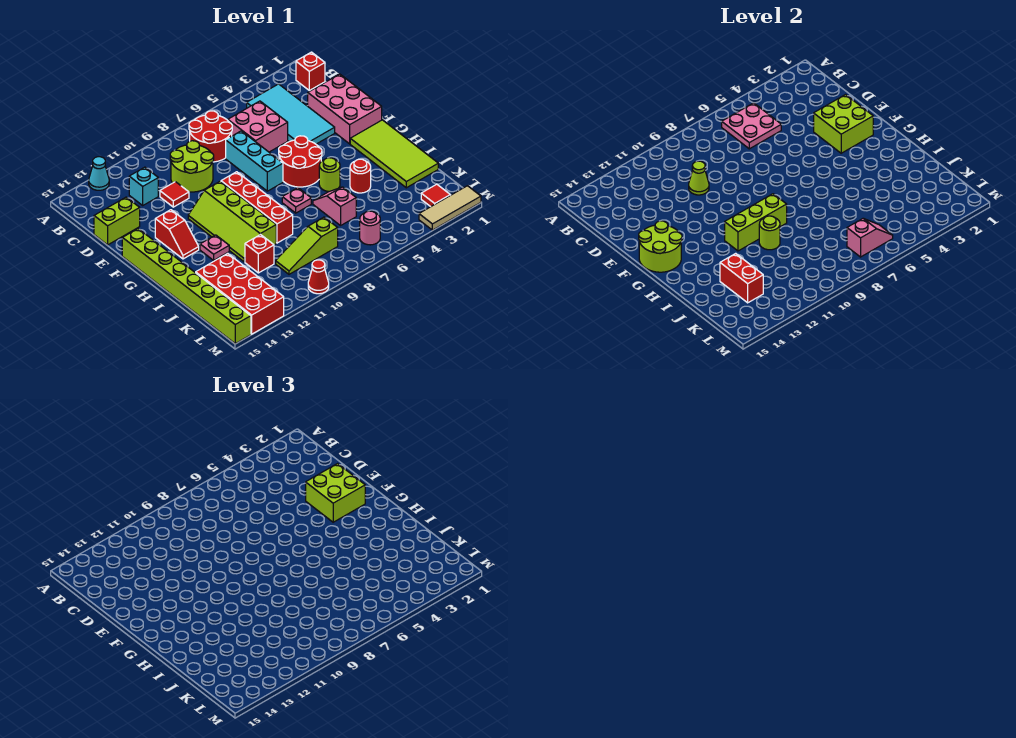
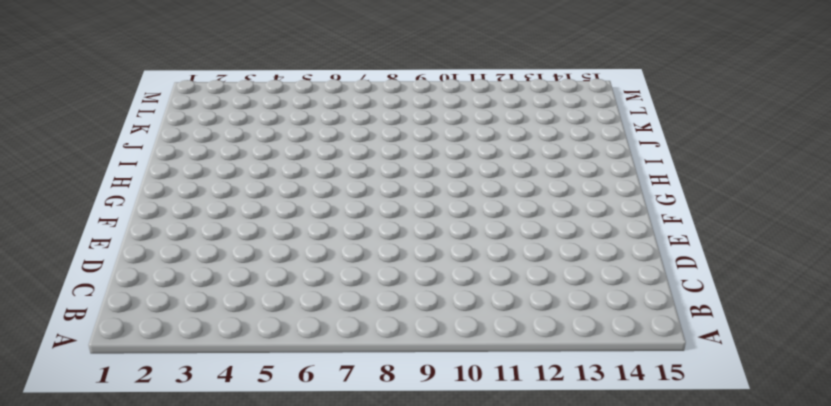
none -> cyan 1x1 cone [89,157,109,190]
none -> red 1x1 brick [296,52,325,90]
none -> cyan 2x4 tile [247,84,335,144]
none -> red 2x2 round brick [189,111,232,162]

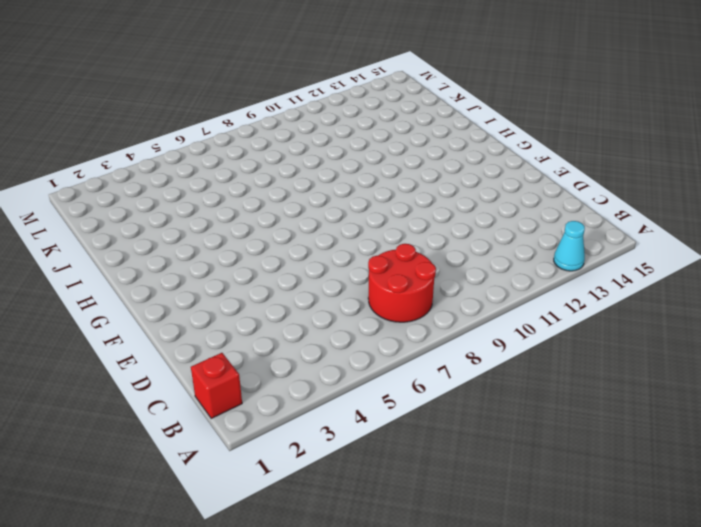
none -> cyan 2x4 tile [247,84,335,144]
none -> pink 2x2 brick [228,101,288,152]
none -> lime 2x2 round brick [170,141,214,192]
none -> cyan 1x1 brick [129,167,158,205]

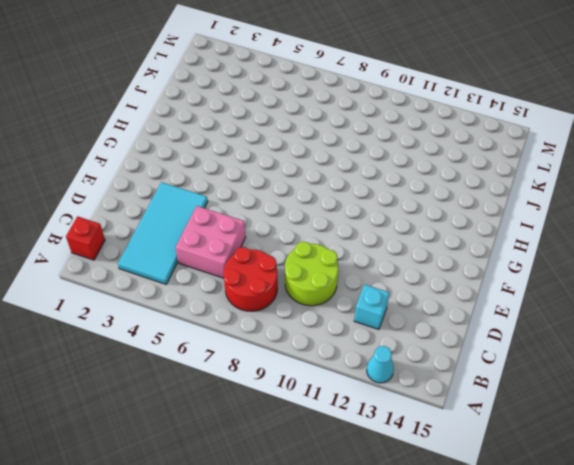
none -> pink 2x3 brick [308,74,382,144]
none -> cyan 1x3 brick [226,131,283,191]
none -> red 1x1 tile [160,182,189,207]
none -> lime 1x2 brick [94,197,140,245]

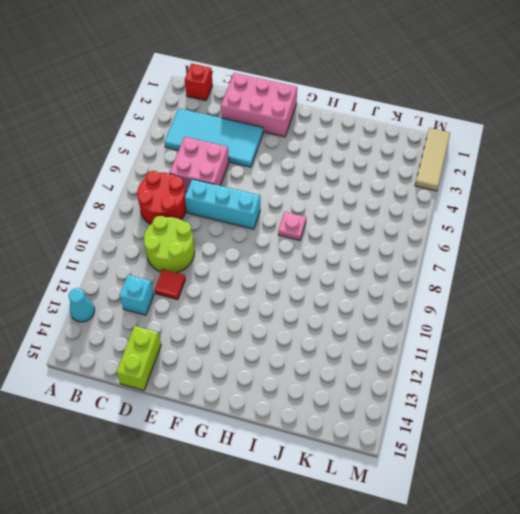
none -> red 2x2 round brick [279,136,322,187]
none -> red 1x4 brick [221,172,293,243]
none -> lime 2x4 slope [188,181,276,262]
none -> red 1x2 slope [155,210,199,259]

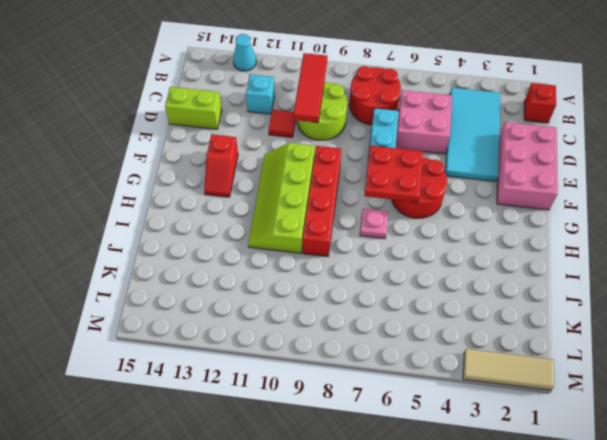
red 1x3 tile [293,53,327,123] -> lime 1x1 cone [689,161,709,195]
red 2x2 plate [365,146,423,202] -> none
none -> lime 1x8 brick [122,229,251,344]
none -> lime 2x4 tile [350,120,438,188]
none -> lime 1x1 round brick [319,158,340,191]
none -> pink 1x1 plate [200,235,229,260]

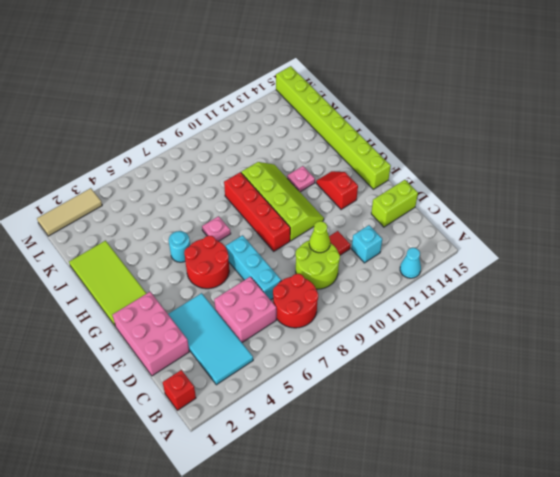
cyan 1x1 round brick [169,231,190,262] -> lime 1x1 round brick [319,158,340,191]
none -> red 1x1 round brick [350,159,371,193]
none -> pink 1x2 slope [313,187,356,225]
none -> red 1x1 brick [245,235,274,273]
none -> red 2x4 brick [196,253,284,334]

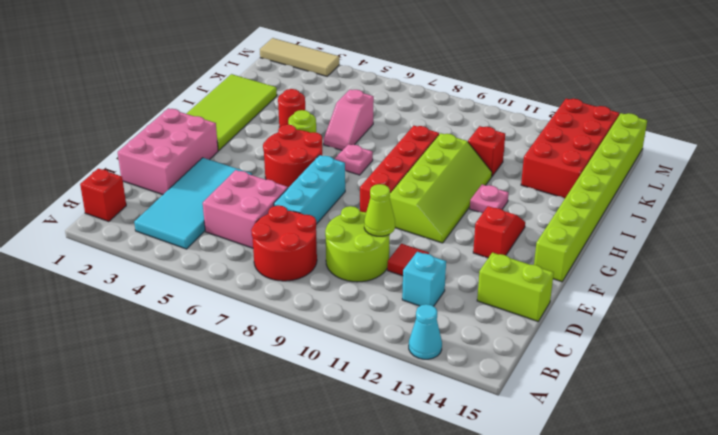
none -> lime 1x3 slope [276,217,338,274]
none -> red 1x1 tile [421,184,450,207]
none -> pink 1x1 round brick [360,211,380,245]
none -> red 1x1 cone [308,260,329,294]

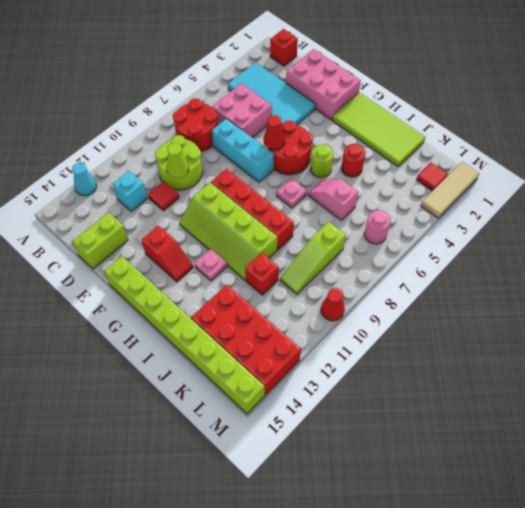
red 1x1 cone [264,115,285,150] -> none
none -> pink 2x2 plate [722,103,781,149]
none -> lime 2x2 brick [814,95,873,153]
none -> lime 2x2 round brick [639,221,682,272]
none -> lime 1x3 brick [725,194,787,251]

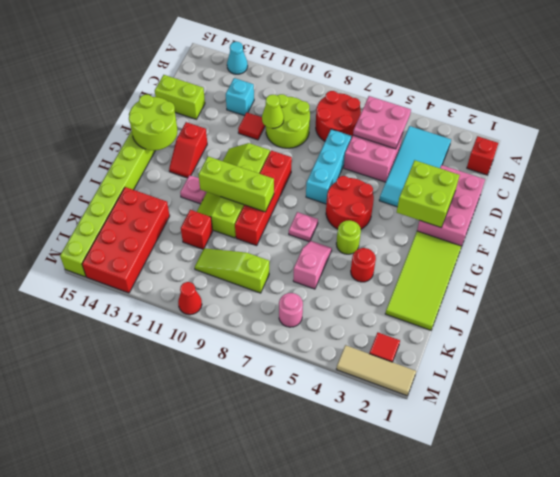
none -> lime 1x1 round brick [759,216,780,250]
none -> red 1x2 brick [720,253,763,303]
none -> pink 1x2 slope [847,219,893,257]
none -> lime 2x2 brick [306,464,365,522]

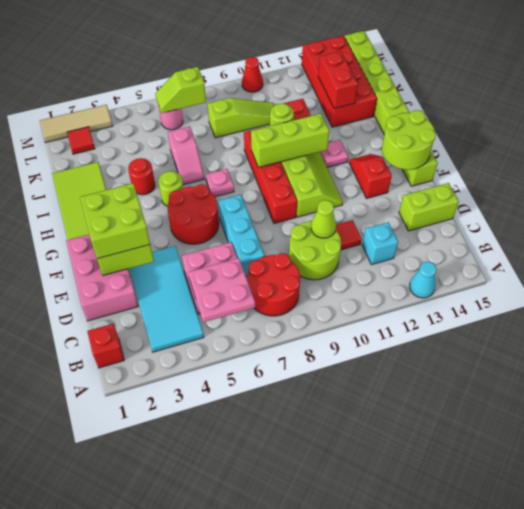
lime 1x2 slope [155,67,206,113] -> pink 1x2 slope [847,219,893,257]

